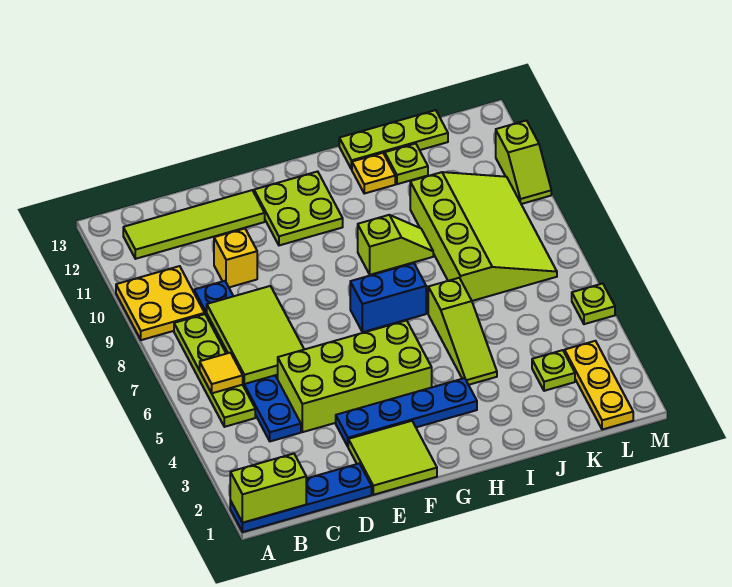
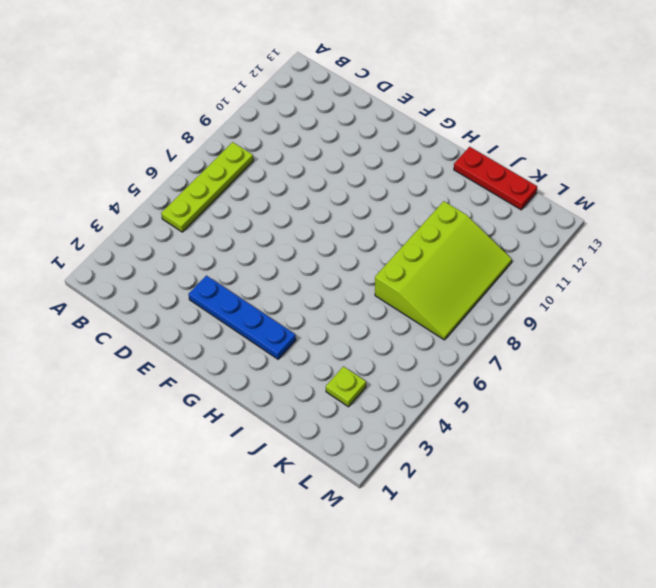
red 1x3 plate [454,147,537,210] -> lime 1x3 plate [339,110,448,169]
none -> blue 1x4 plate [230,464,372,532]
none -> yellow 2x2 plate [116,266,205,340]
none -> lime 1x4 tile [123,190,265,259]

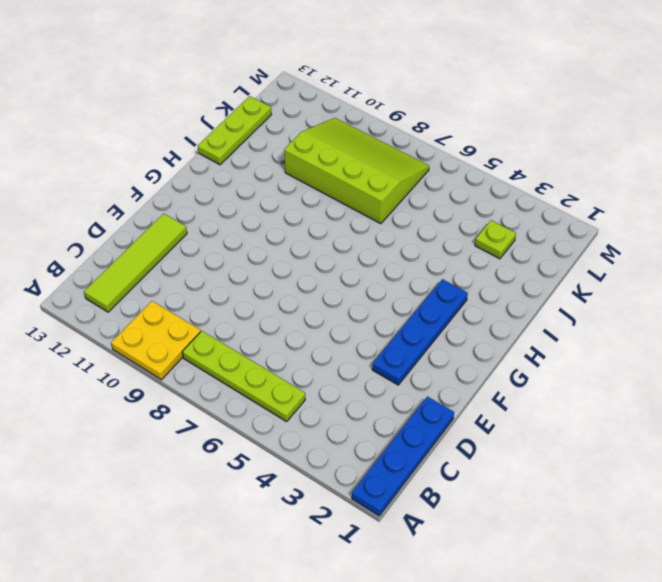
none -> blue 1x6 plate [194,281,301,441]
none -> lime 2x4 brick [278,320,432,432]
none -> yellow 1x1 brick [214,229,257,287]

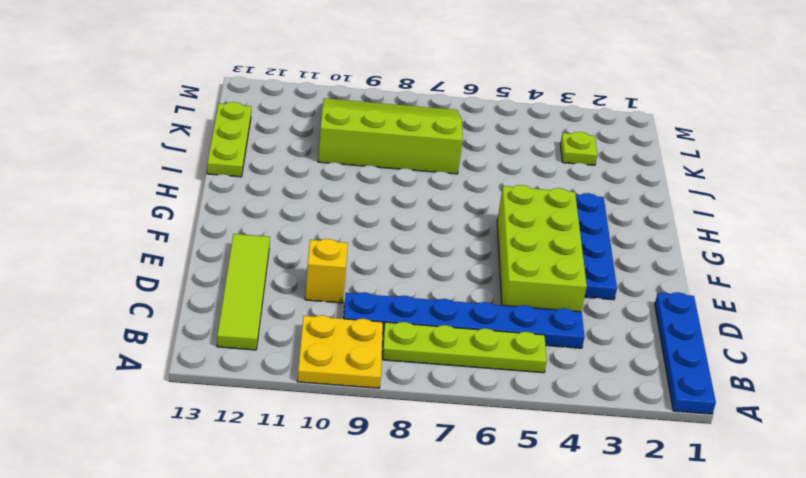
none -> lime 2x2 tile [348,421,437,495]
none -> lime 2x2 plate [254,171,343,245]
none -> blue 1x2 brick [350,263,426,332]

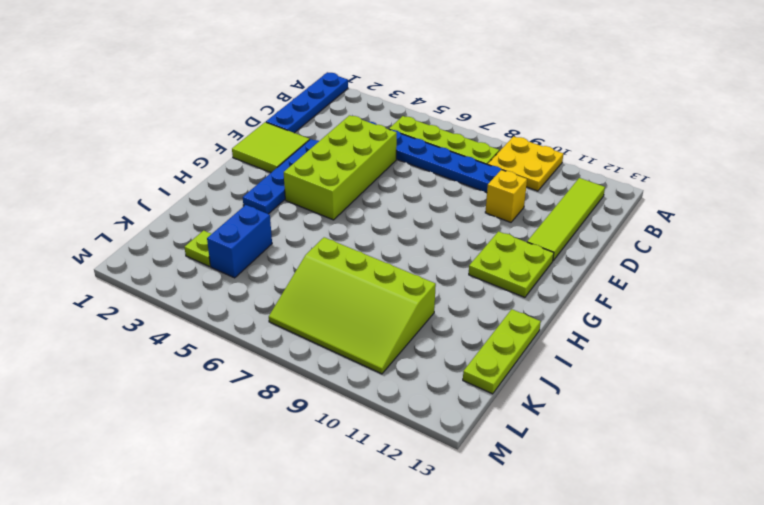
blue 1x2 brick [207,205,272,278] -> blue 1x2 brick moved to [350,263,426,332]
none -> lime 1x2 slope [358,215,433,275]
none -> lime 1x3 slope [428,278,497,385]
none -> yellow 1x1 plate [352,153,395,194]

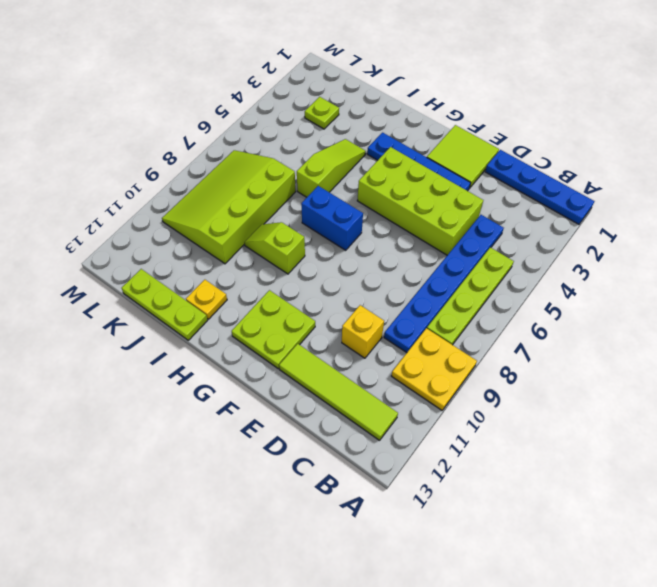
none -> lime 1x1 plate [385,144,428,184]
none -> yellow 1x3 plate [565,341,633,430]
none -> lime 1x1 plate [572,284,615,324]

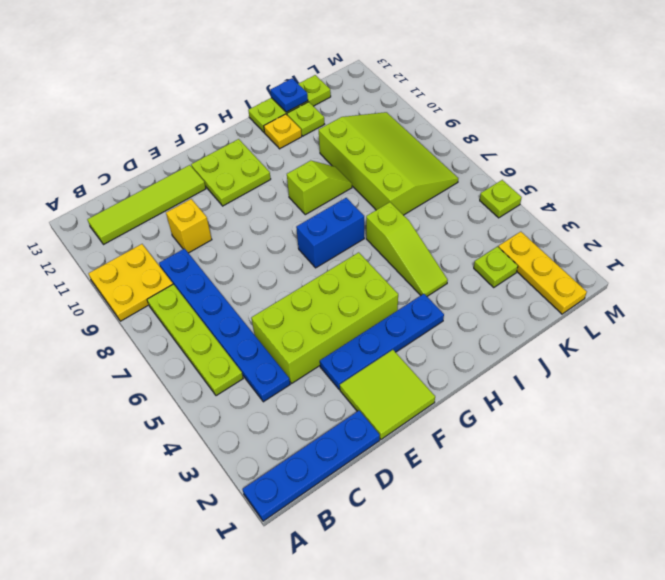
blue 1x1 plate [271,78,308,112] -> none
none -> lime 1x2 slope [496,120,551,204]
none -> lime 1x2 brick [230,454,306,523]
none -> yellow 1x1 tile [200,353,243,393]

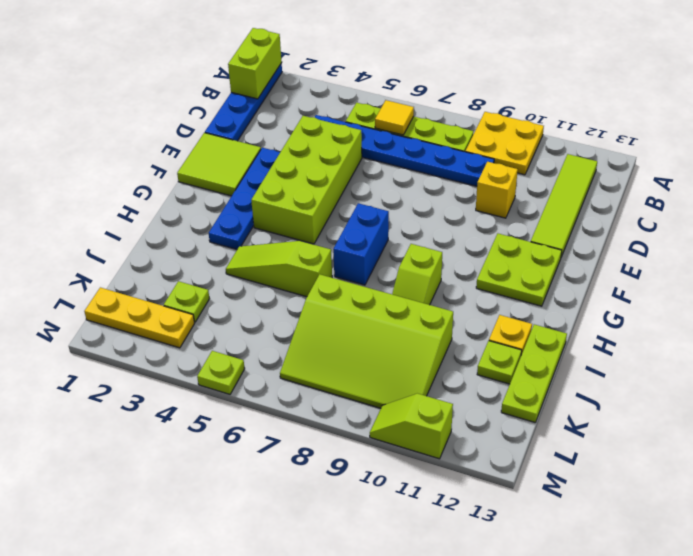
none -> lime 2x3 tile [207,286,304,384]

